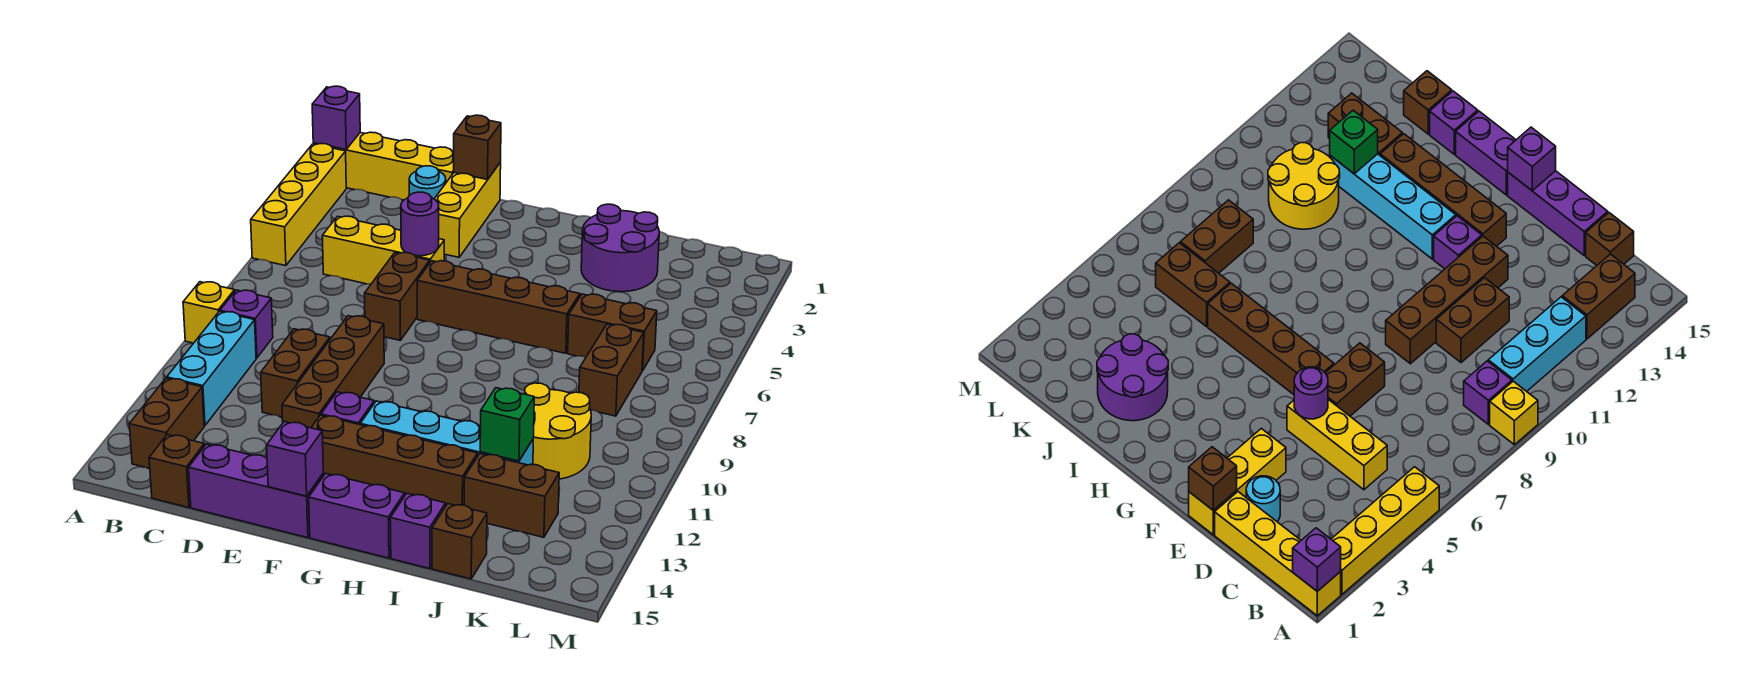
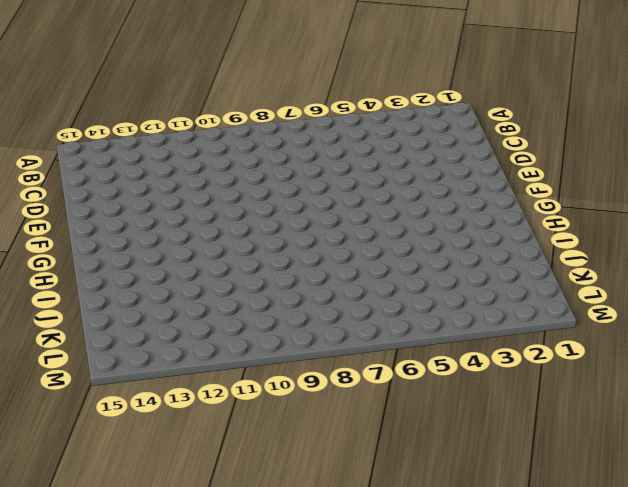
none -> yellow 1x4 brick [313,132,454,200]
none -> yellow 1x4 brick [251,144,346,266]
none -> yellow 1x1 brick [183,282,235,343]
none -> purple 1x1 brick [220,290,273,358]

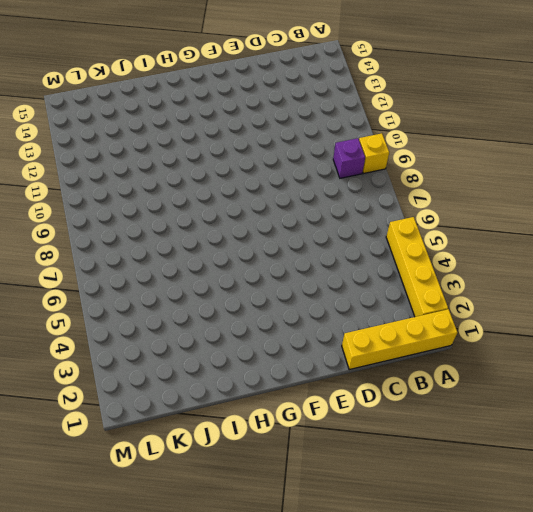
none -> cyan 1x3 brick [167,311,256,426]
none -> brown 1x2 brick [129,378,204,468]
none -> yellow 1x3 brick [322,216,444,284]
none -> brown 1x1 brick [149,434,204,508]

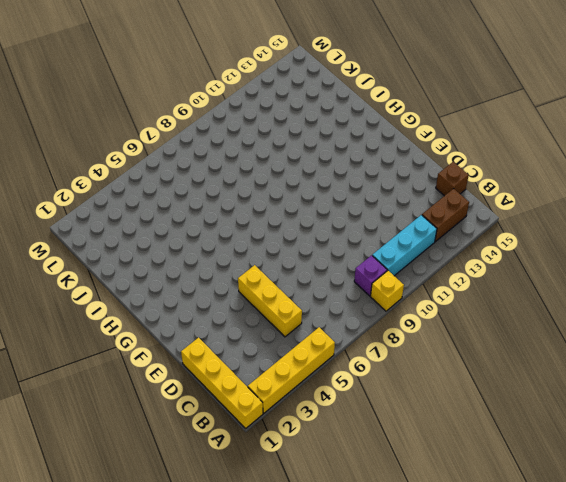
none -> cyan 1x1 round brick [409,166,446,199]
none -> brown 1x2 brick [261,329,330,417]
none -> purple 1x3 brick [189,444,324,538]
none -> yellow 1x3 brick [435,162,501,257]

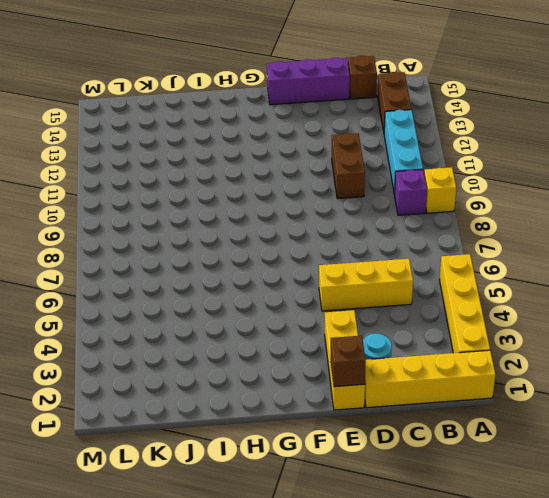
none -> brown 1x2 brick [365,253,430,340]
none -> brown 1x4 brick [282,316,384,428]
none -> brown 1x4 brick [417,261,580,353]
none -> purple 1x1 brick [321,392,374,425]

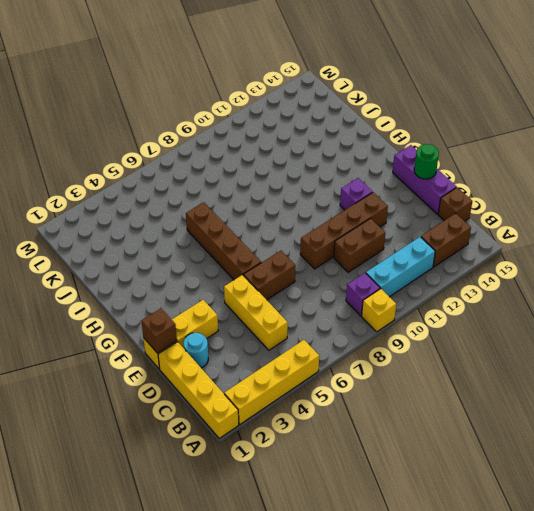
green 1x1 round brick [414,144,439,179] -> none
none -> brown 1x4 brick [311,415,478,505]
none -> cyan 1x4 brick [360,401,533,465]
none -> purple 1x2 brick [309,473,405,558]
none -> purple 2x2 round brick [581,204,659,292]

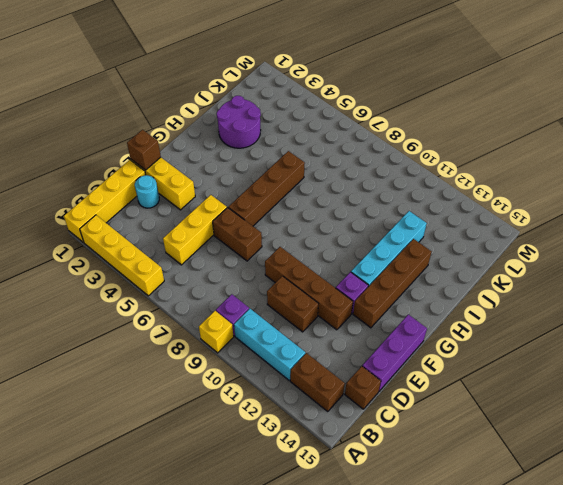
none -> purple 1x2 brick [309,473,405,558]
none -> purple 1x1 brick [390,493,446,569]
none -> brown 1x2 brick [568,294,657,371]
none -> yellow 2x2 round brick [525,383,591,479]

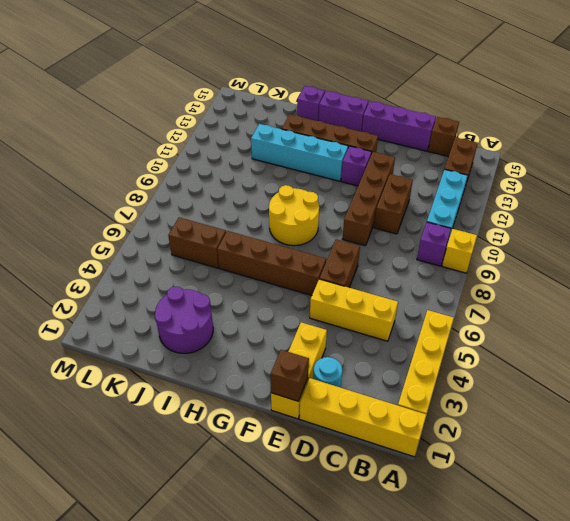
yellow 2x2 round brick [269,185,319,246] -> yellow 2x2 round brick moved to [525,383,591,479]
none -> brown 1x2 brick [464,454,559,537]
none -> brown 1x1 brick [432,504,487,579]
none -> brown 1x2 brick [579,324,644,416]
none -> purple 1x1 brick [312,86,360,149]

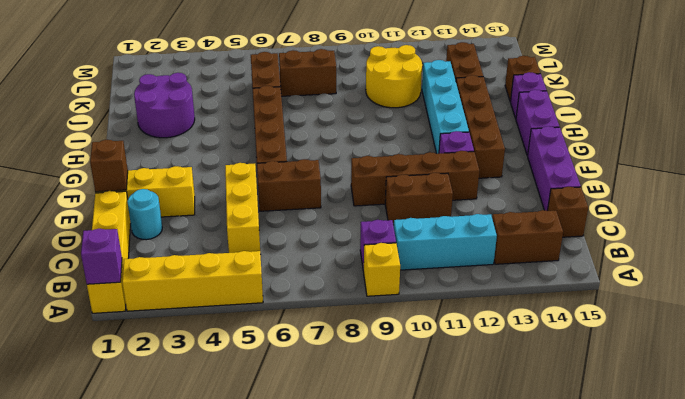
none -> purple 1x1 round brick [401,192,439,256]
none -> purple 1x1 brick [266,422,323,496]
none -> green 1x1 brick [480,388,534,461]

